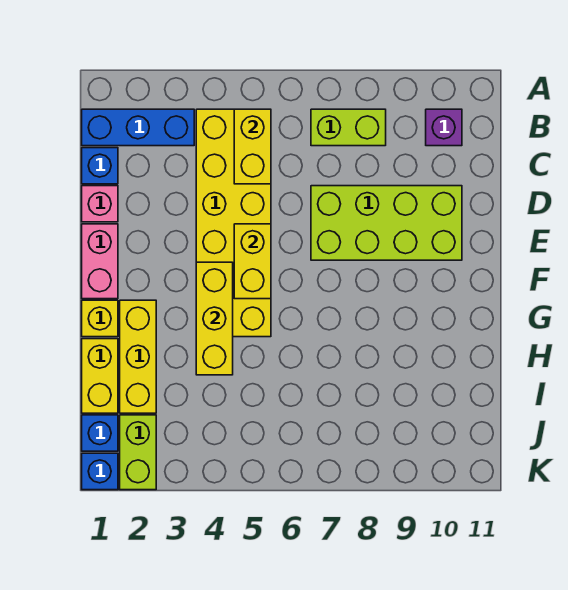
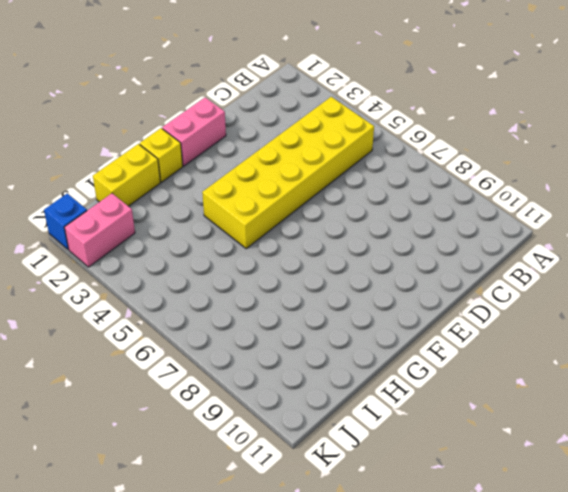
pink 1x2 brick [64,193,135,267] -> lime 1x2 brick [120,415,156,490]
none -> blue 1x3 brick [82,109,194,146]
none -> lime 1x2 brick [311,109,386,146]
none -> purple 1x1 brick [426,109,462,146]

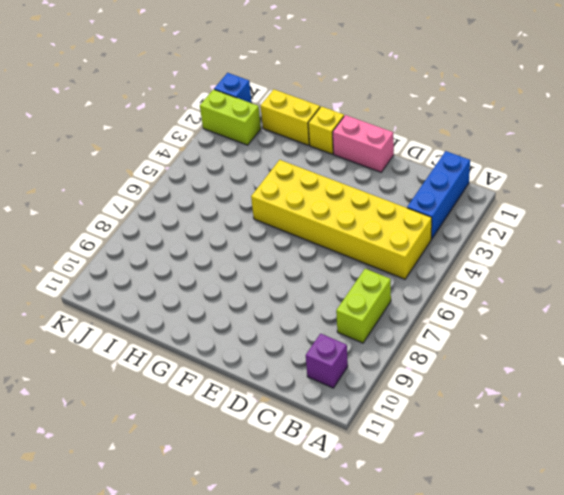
none -> blue 1x1 brick [82,148,118,184]
none -> pink 1x1 brick [82,186,118,222]
none -> lime 2x4 brick [311,186,462,260]

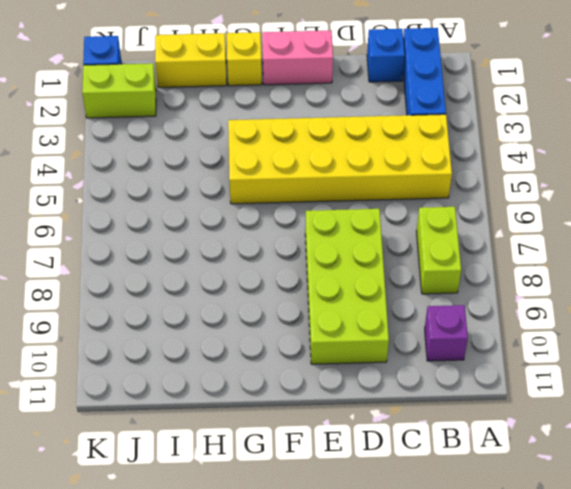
none -> pink 1x1 brick [82,186,118,222]
none -> yellow 1x3 brick [120,300,156,413]
none -> blue 1x1 brick [82,415,118,451]

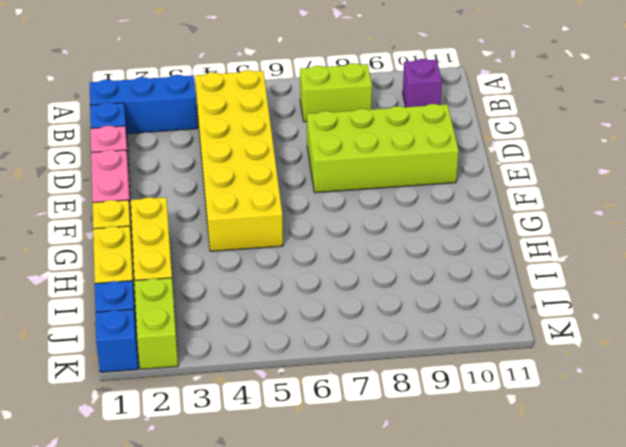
none -> yellow 1x2 brick [234,109,271,184]
none -> yellow 1x2 brick [234,224,271,299]
none -> yellow 1x3 brick [196,262,233,375]

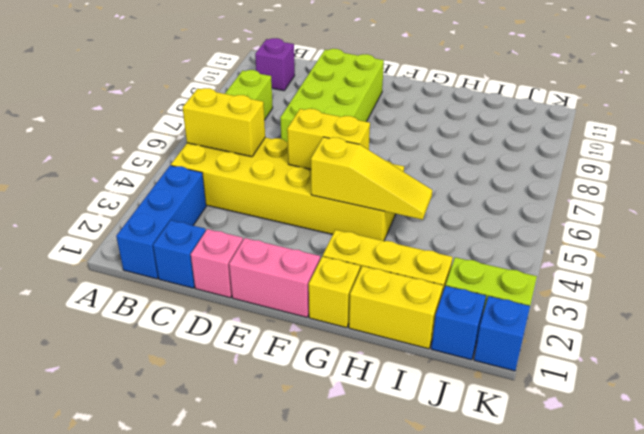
yellow 1x3 slope [311,137,432,220] -> yellow 1x3 brick [196,262,233,375]

